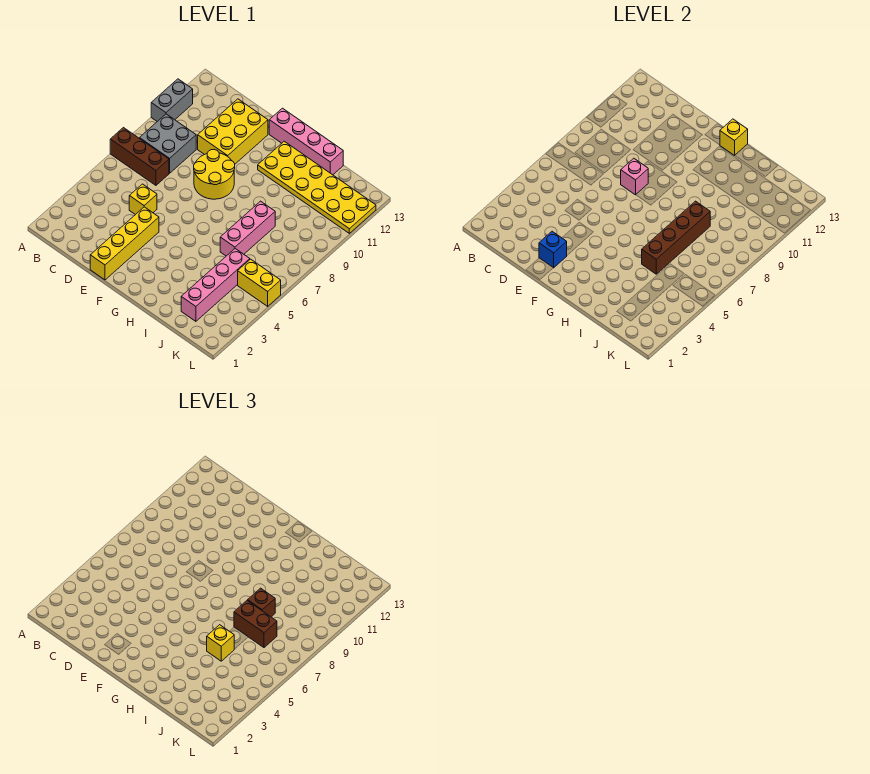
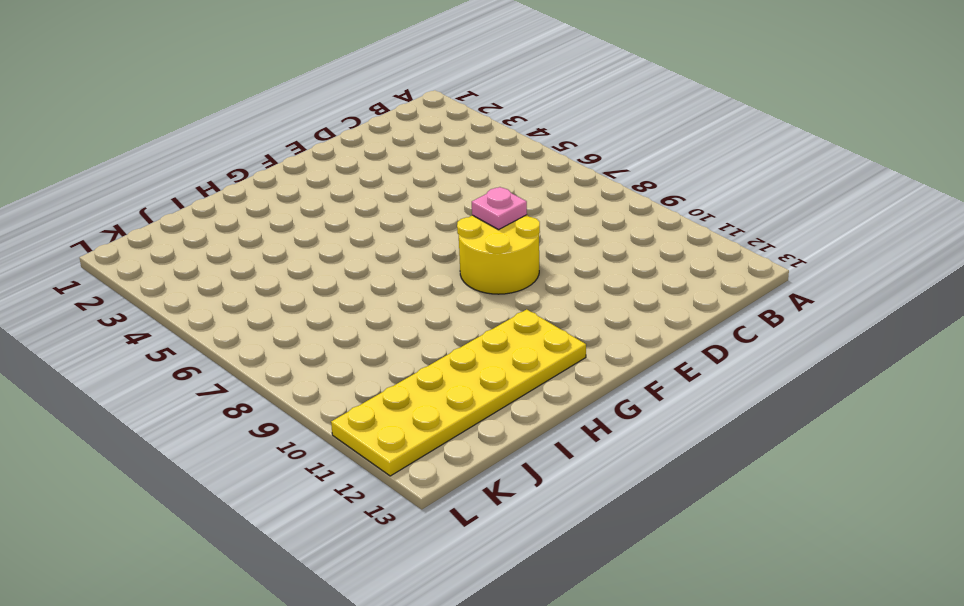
pink 1x1 plate [472,187,527,230] -> pink 1x1 brick [621,158,648,195]
none -> brown 1x3 brick [110,128,169,185]
none -> grey 1x2 brick [151,79,193,121]
none -> grey 2x2 brick [139,114,196,173]

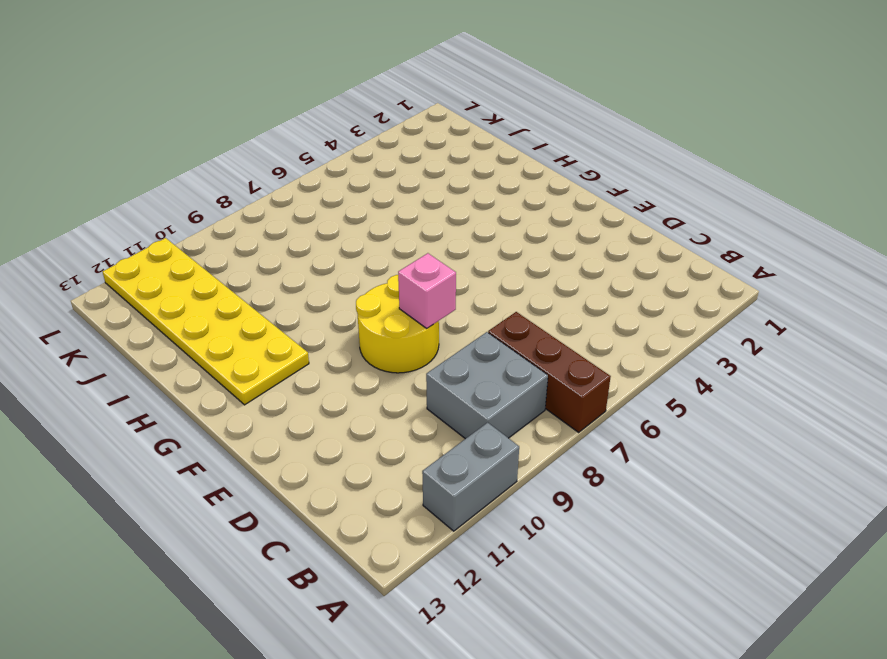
none -> yellow 1x1 brick [129,184,157,215]
none -> yellow 2x3 brick [198,99,268,164]
none -> yellow 1x4 brick [90,207,159,280]

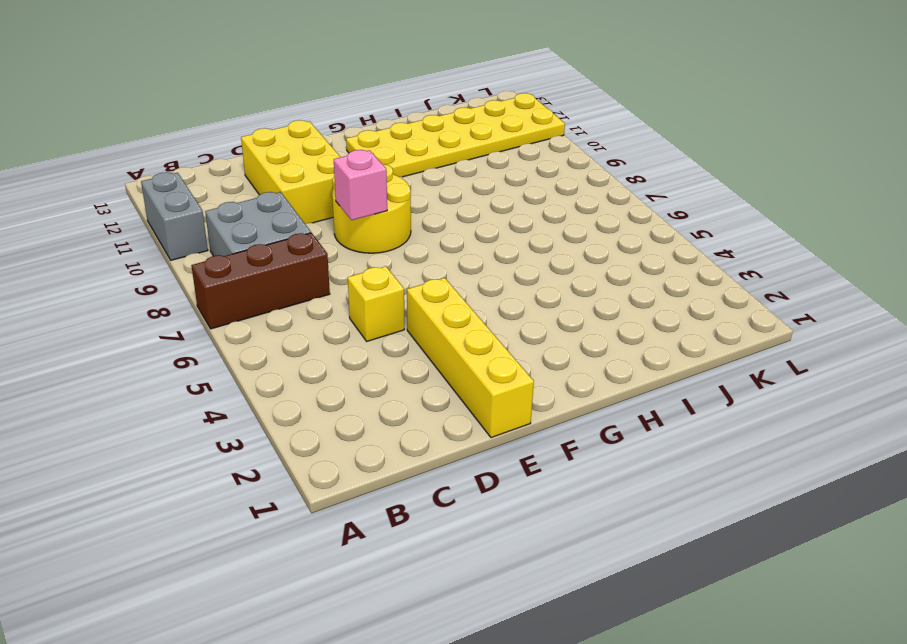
none -> pink 1x4 brick [269,108,343,175]
none -> pink 1x3 brick [220,201,275,256]
none -> pink 1x4 brick [181,249,250,321]

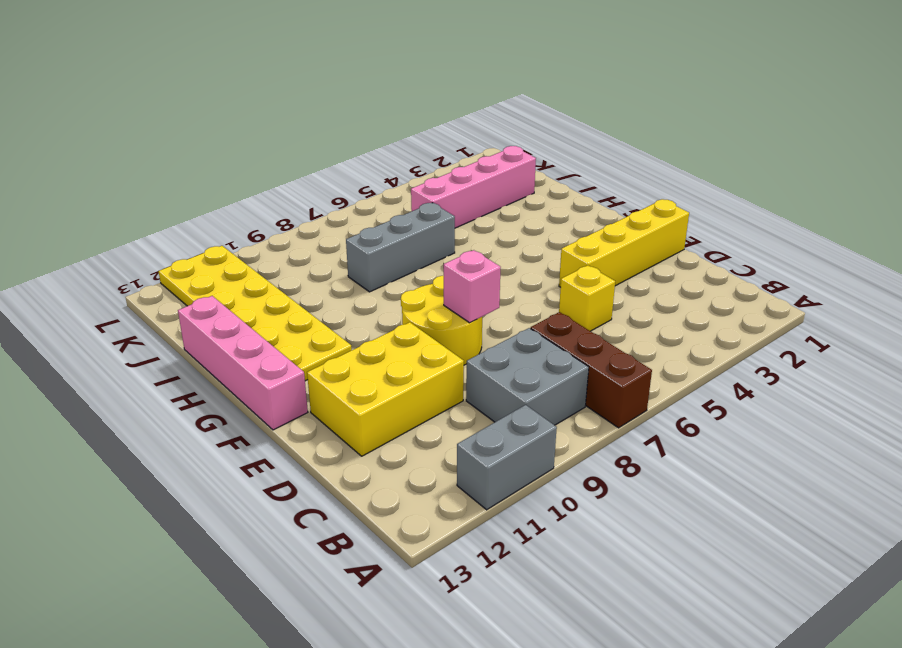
grey 1x3 brick [346,203,455,292] -> pink 1x3 brick [220,201,275,256]
none -> yellow 1x2 brick [238,259,281,306]
none -> blue 1x1 brick [539,231,567,268]
none -> yellow 1x1 brick [720,119,748,155]

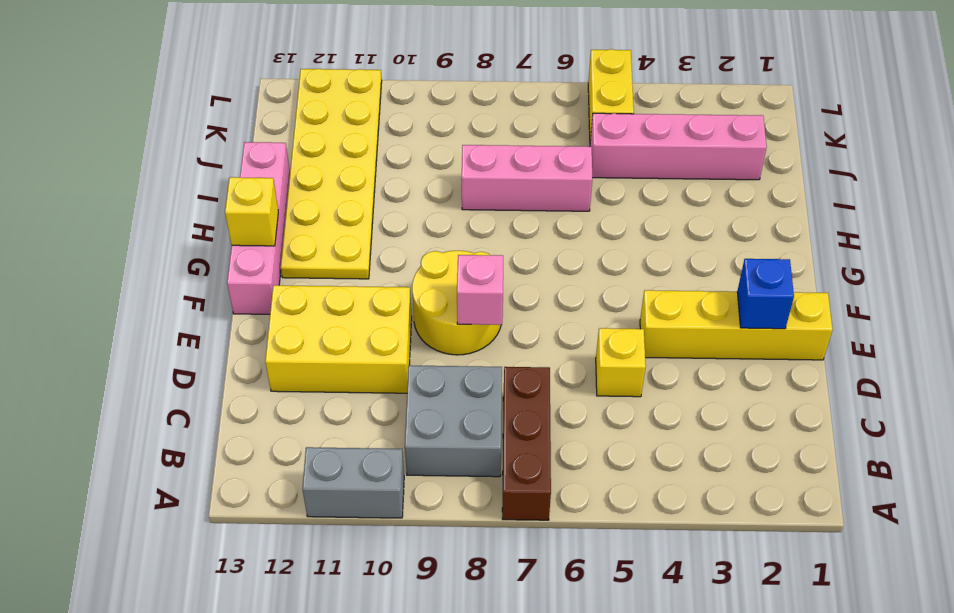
none -> brown 1x4 brick [642,201,710,274]
none -> yellow 1x1 brick [207,625,234,661]
none -> brown 1x2 brick [234,601,277,648]

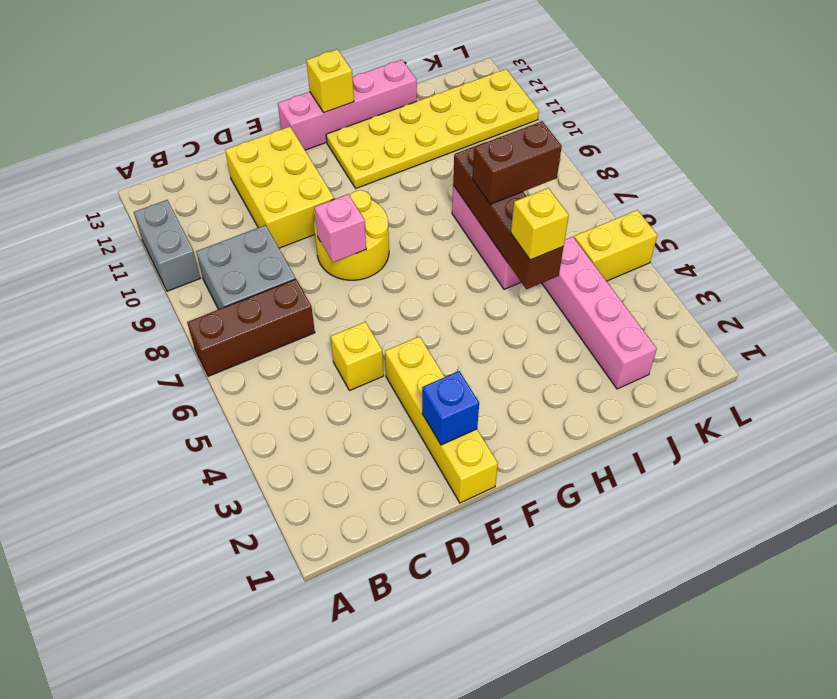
none -> brown 1x1 brick [248,588,275,617]

